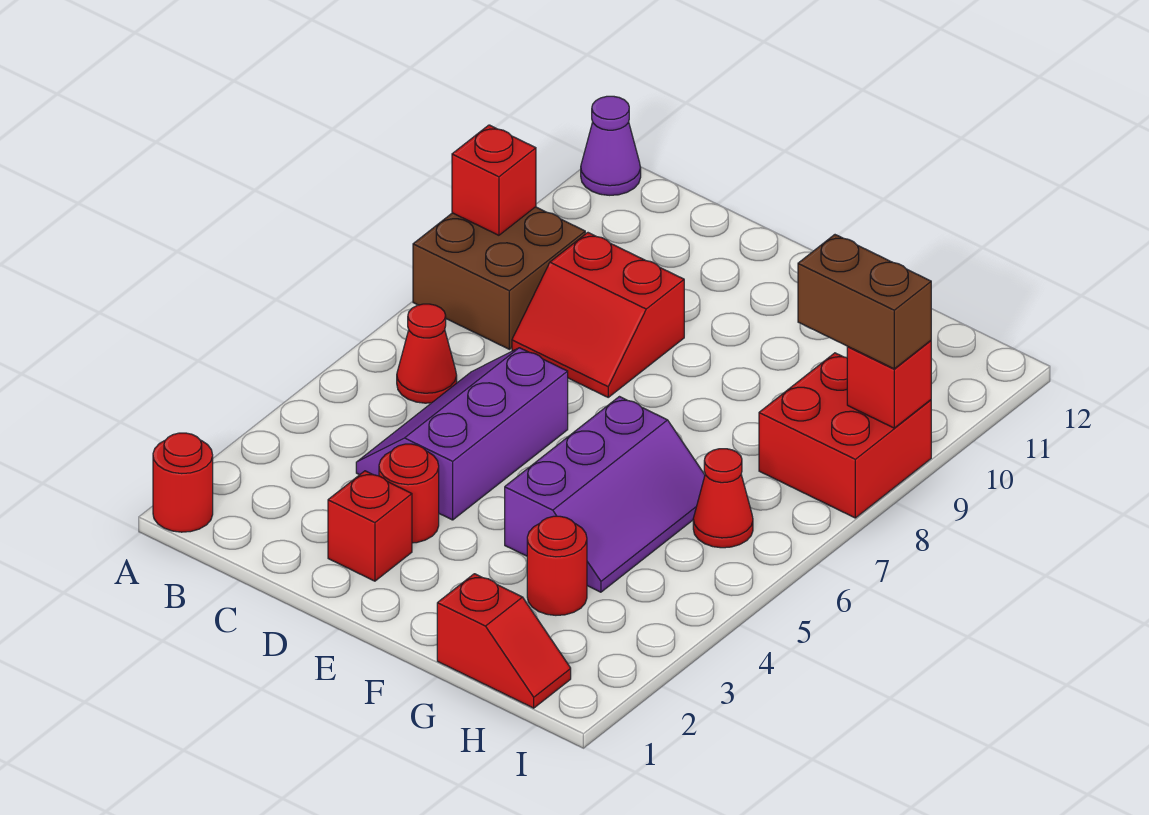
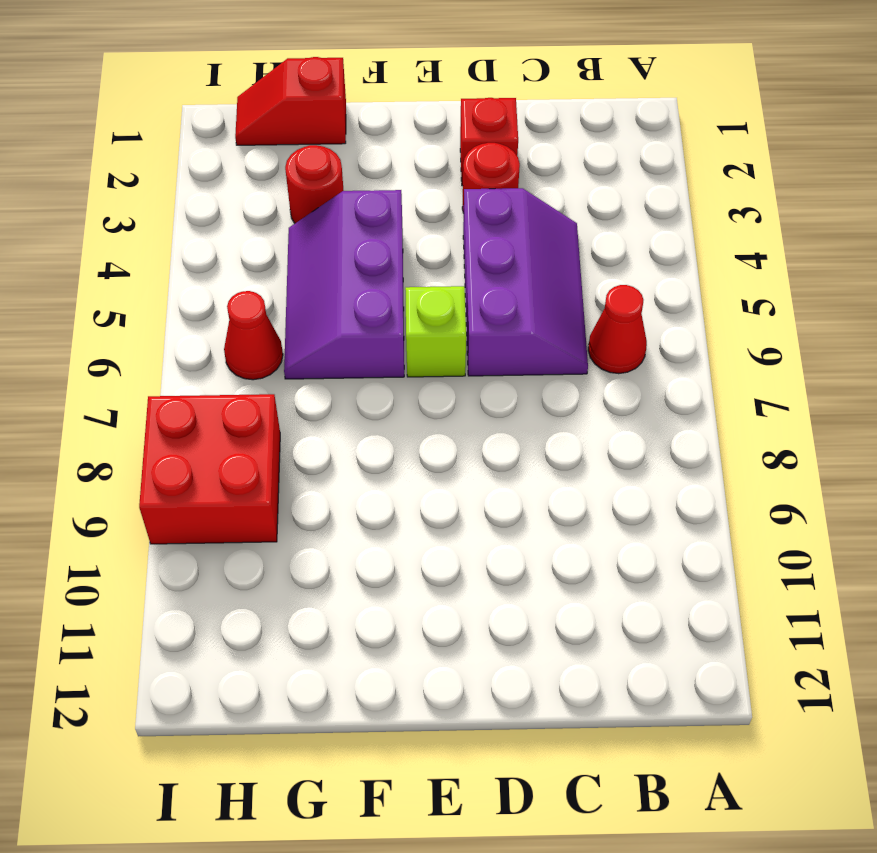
lime 1x1 brick [405,286,466,377] -> none
none -> red 1x1 round brick [153,433,213,532]
none -> brown 2x2 brick [413,207,585,349]
none -> purple 1x1 cone [581,96,641,195]

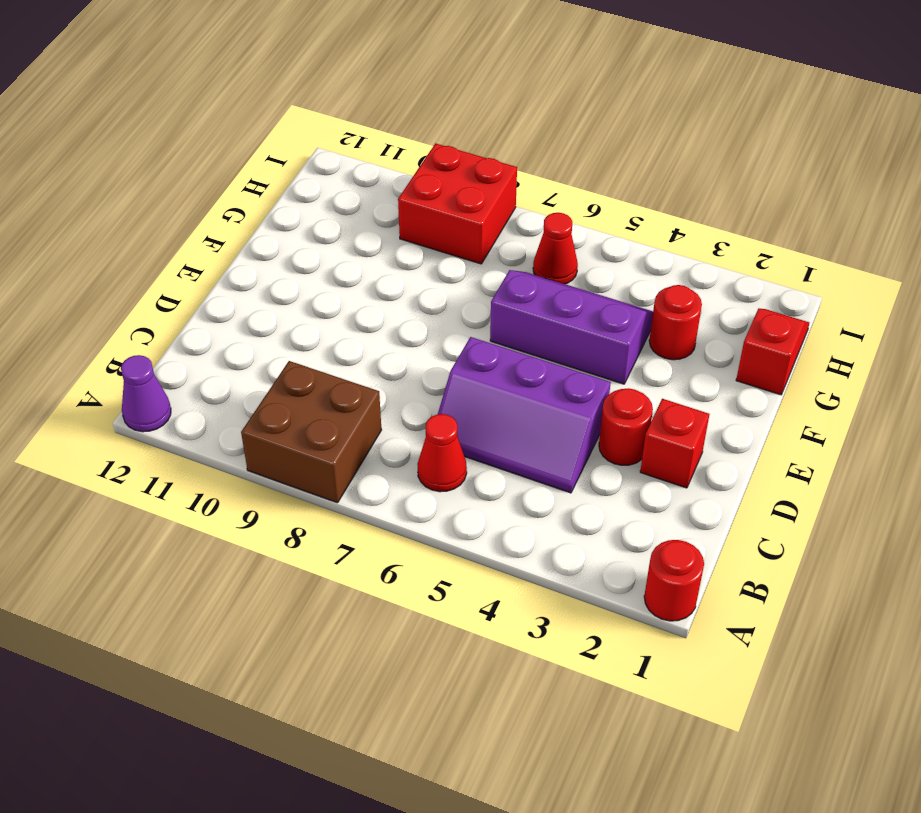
none -> red 2x2 slope [512,233,684,397]
none -> red 1x1 brick [452,125,536,235]
none -> red 1x1 brick [847,341,931,428]

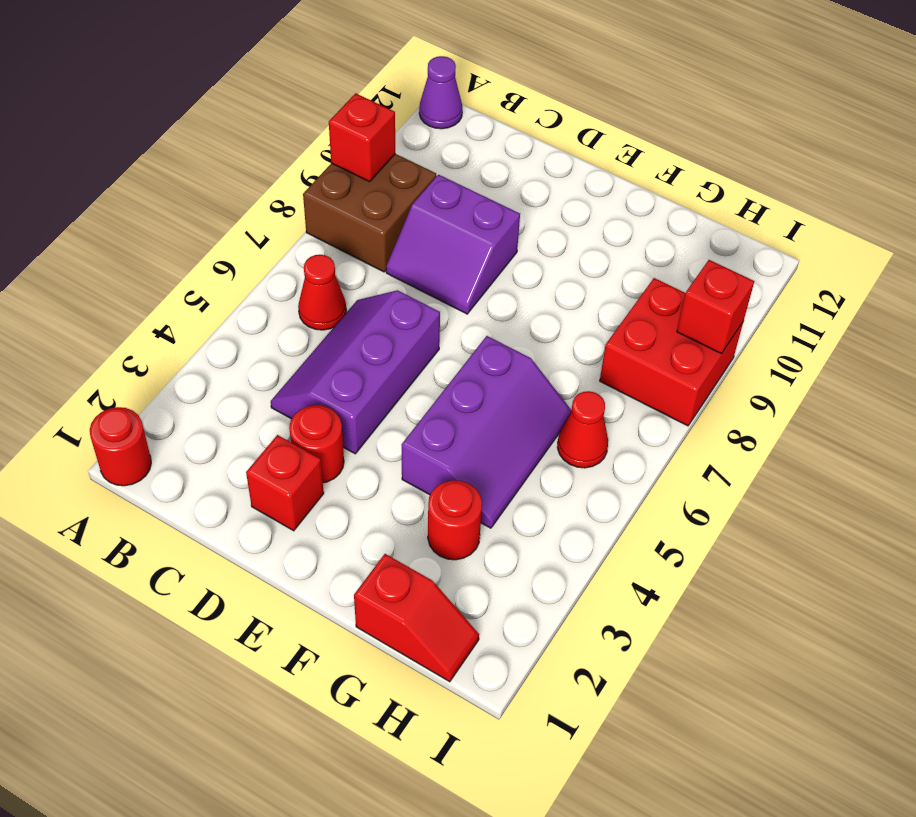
purple 2x2 slope [386,175,520,314] -> red 2x2 slope [512,233,684,397]
none -> brown 1x2 brick [798,235,931,369]

